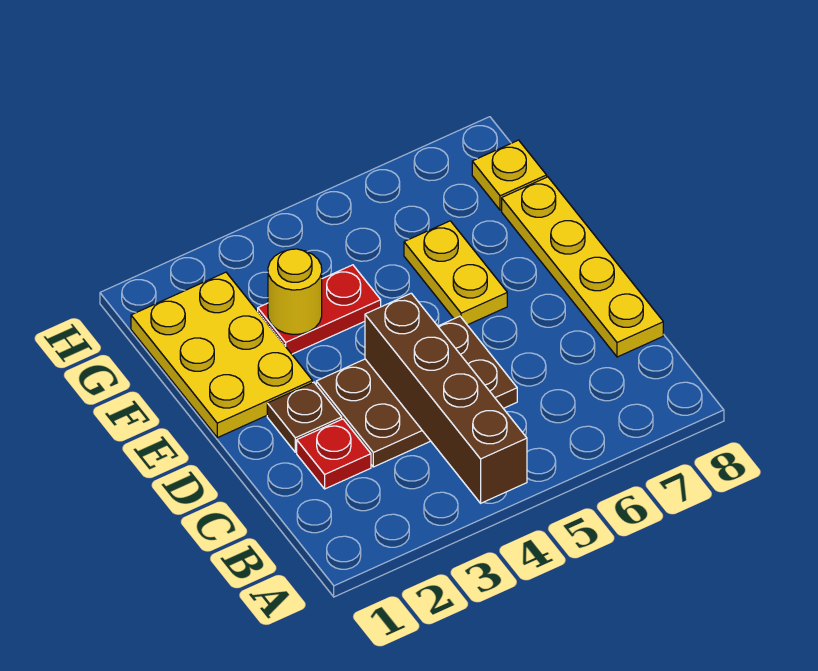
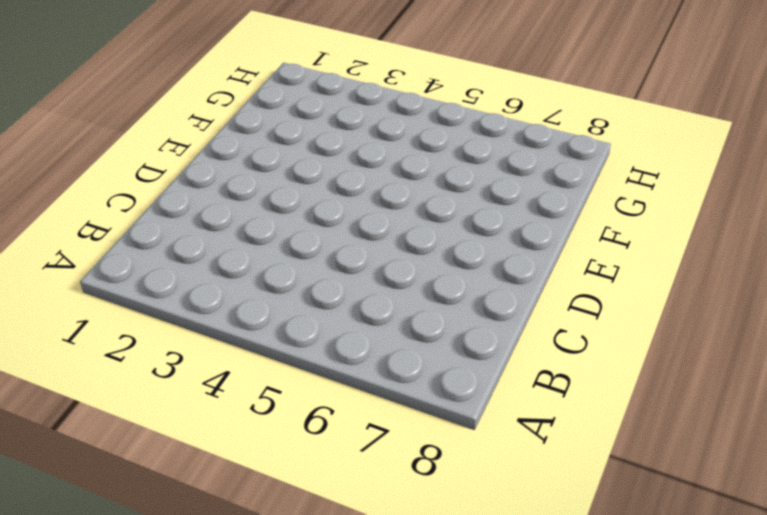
none -> red 1x1 plate [297,419,371,489]
none -> brown 2x3 plate [316,316,517,467]

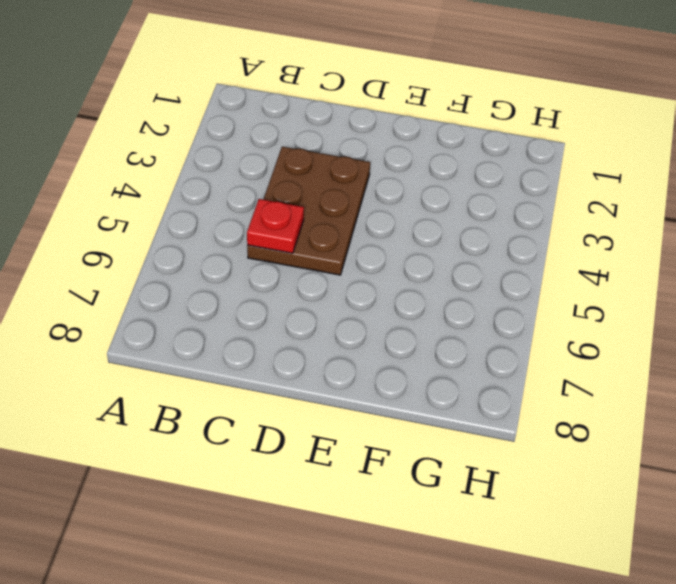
red 1x1 plate [247,199,304,253] -> red 1x1 plate moved to [297,419,371,489]
none -> yellow 1x4 plate [502,177,663,357]
none -> brown 1x1 plate [267,382,342,452]

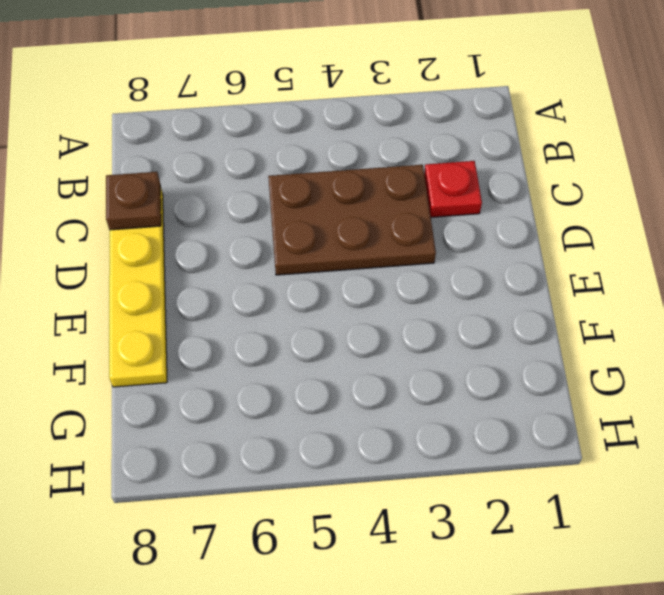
brown 1x1 plate [106,172,161,230] -> brown 1x1 plate moved to [267,382,342,452]
none -> yellow 2x3 plate [131,272,312,438]
none -> yellow 1x2 plate [404,221,507,325]

